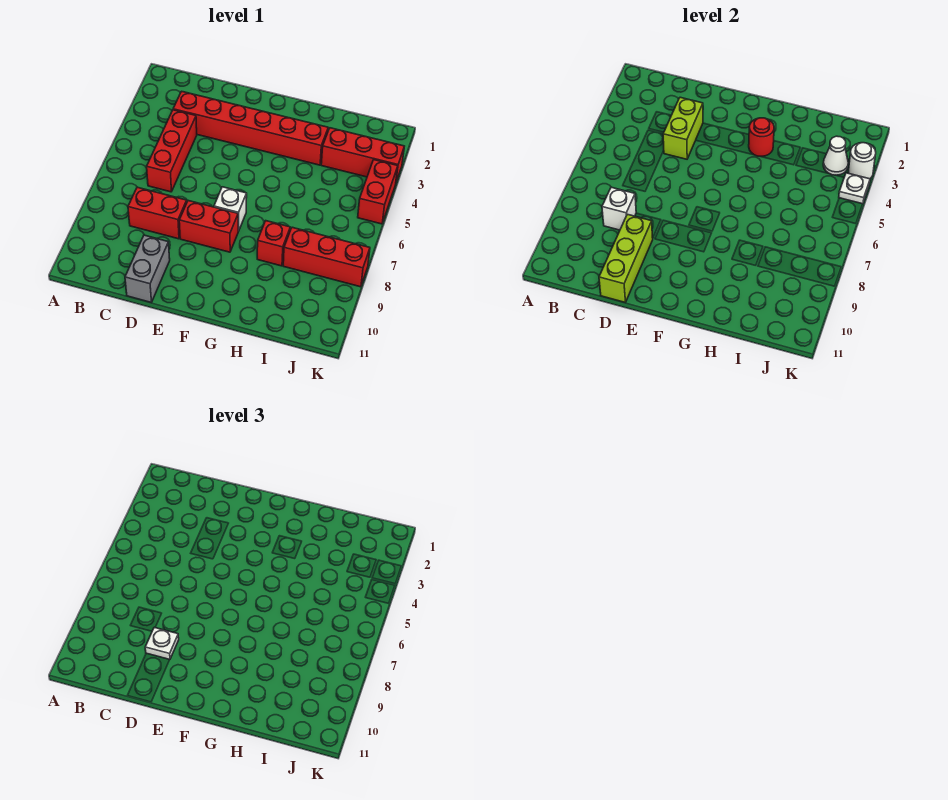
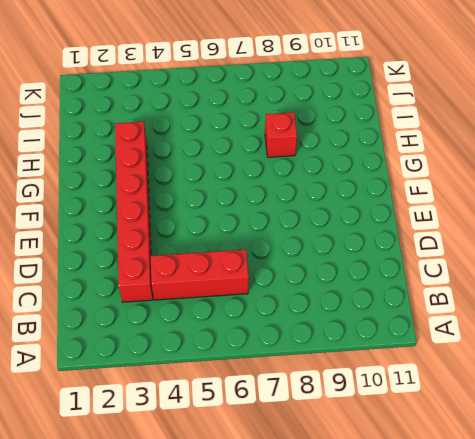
none -> red 1x2 brick [128,187,187,239]
none -> grey 1x2 brick [125,235,170,302]
none -> red 1x2 brick [179,201,238,252]

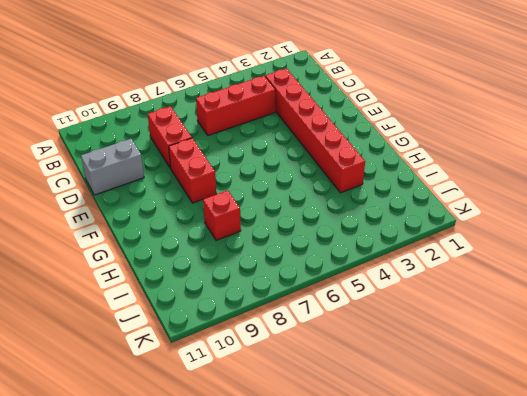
none -> white 1x1 brick [214,187,247,231]
none -> red 1x3 brick [321,128,404,182]
none -> red 1x3 brick [283,227,370,287]

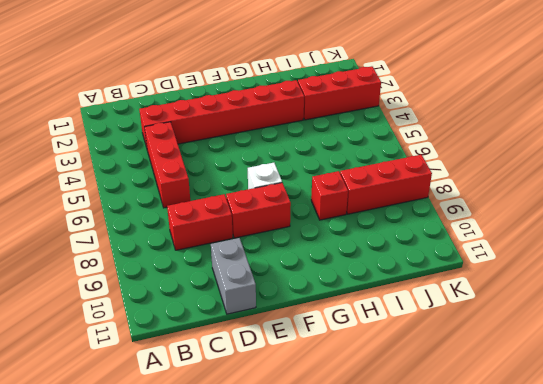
none -> red 1x2 brick [358,160,398,224]
none -> white 1x1 brick [602,187,636,230]
none -> lime 1x2 brick [663,97,703,159]

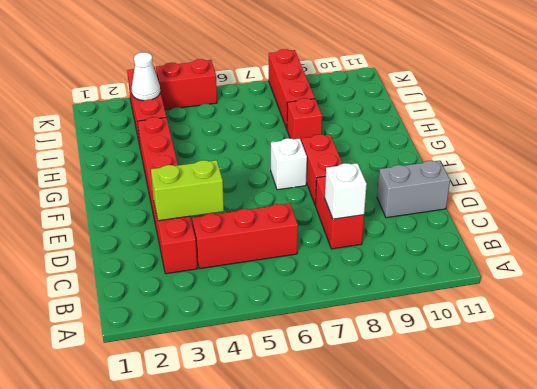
none -> lime 1x3 brick [599,214,653,302]
none -> red 1x1 round brick [749,118,774,156]
none -> white 1x1 round brick [848,143,876,179]

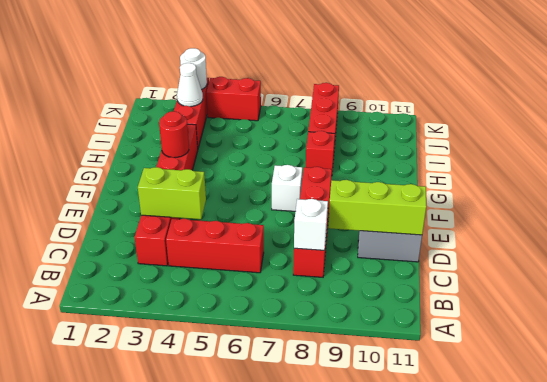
none -> white 1x1 plate [839,173,870,204]
none -> white 1x1 plate [145,627,179,659]

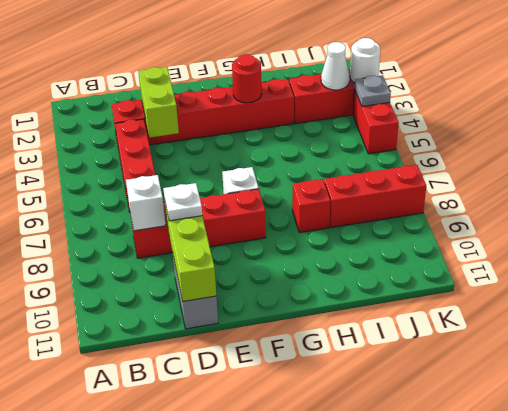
grey 1x1 plate [354,75,391,106] -> white 1x1 plate [839,173,870,204]

